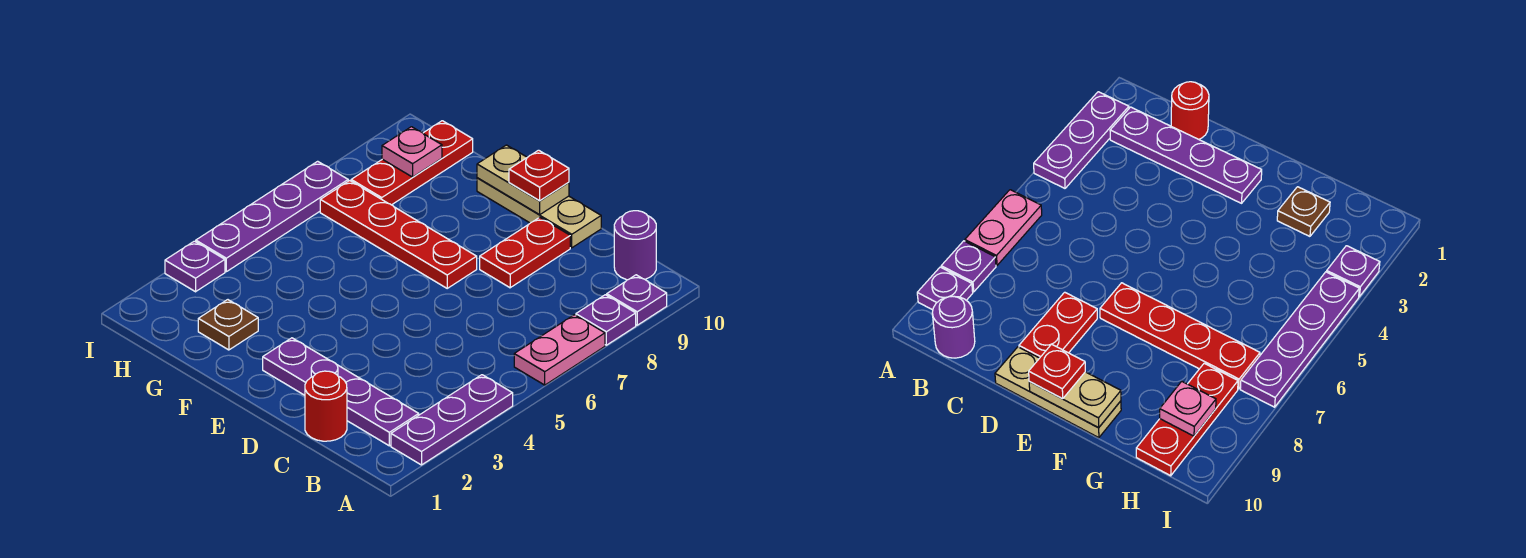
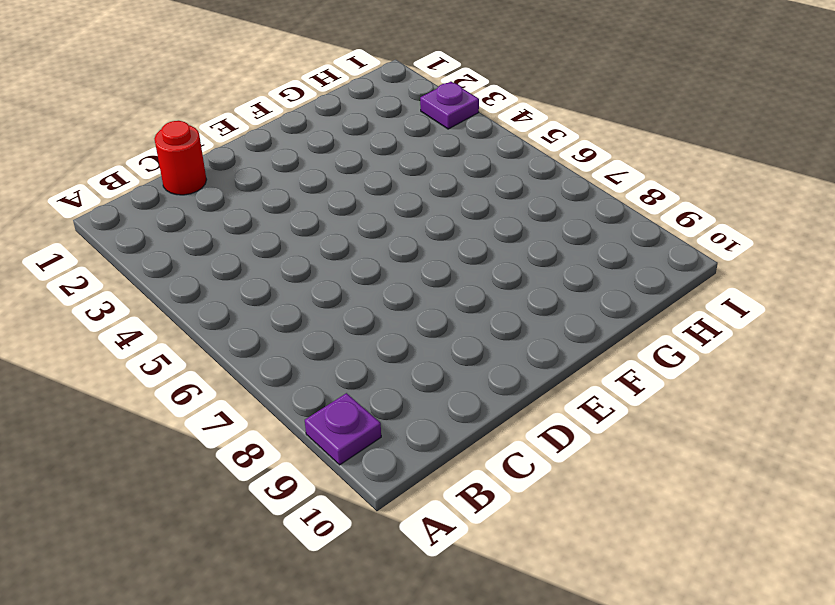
none -> purple 1x3 plate [391,375,513,465]
none -> pink 1x2 plate [514,315,605,385]
none -> purple 1x1 plate [576,295,636,345]

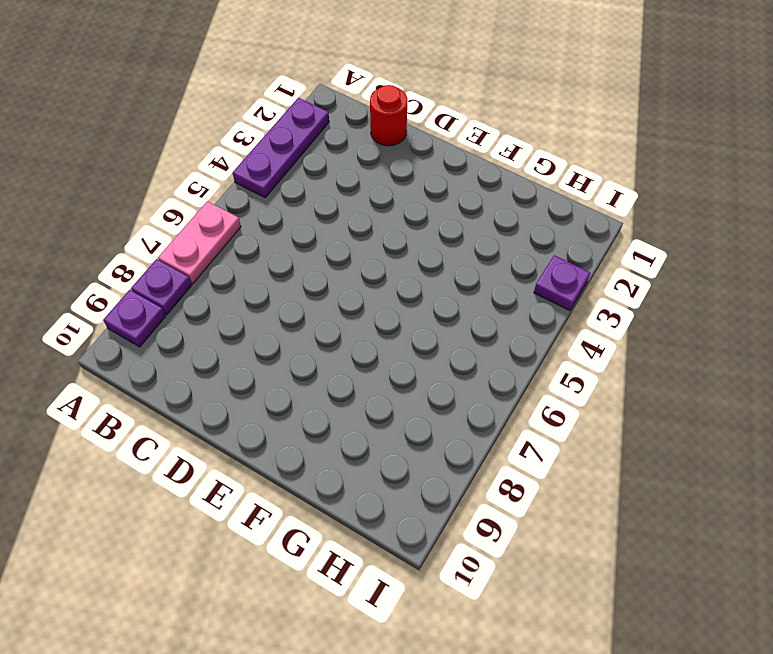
none -> purple 1x4 plate [263,338,419,446]
none -> purple 1x1 round brick [614,211,656,280]
none -> red 1x2 plate [480,217,570,288]

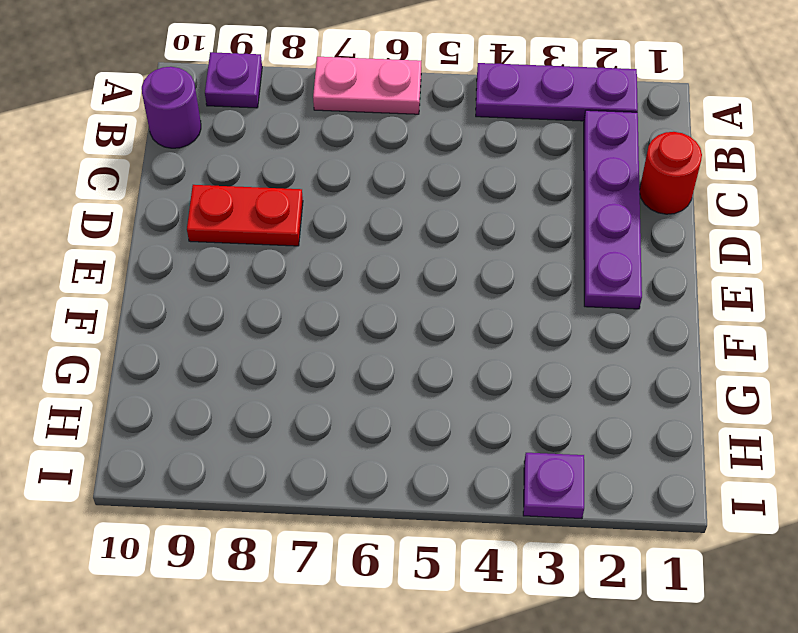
none -> purple 1x1 plate [576,295,636,345]
none -> tan 1x3 plate [477,178,601,248]
none -> red 1x4 plate [320,181,477,288]

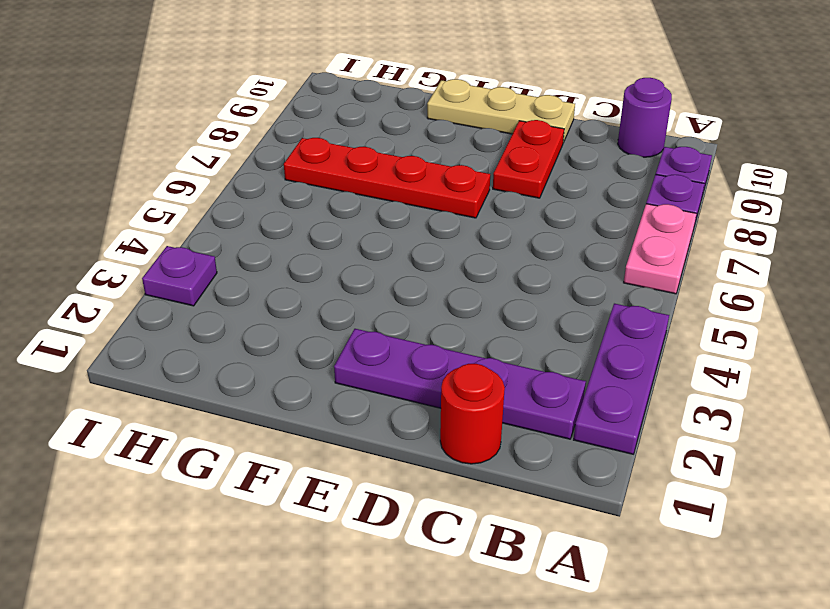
none -> brown 1x1 plate [198,300,258,350]
none -> red 1x3 plate [351,121,473,205]
none -> purple 1x4 plate [196,161,348,272]

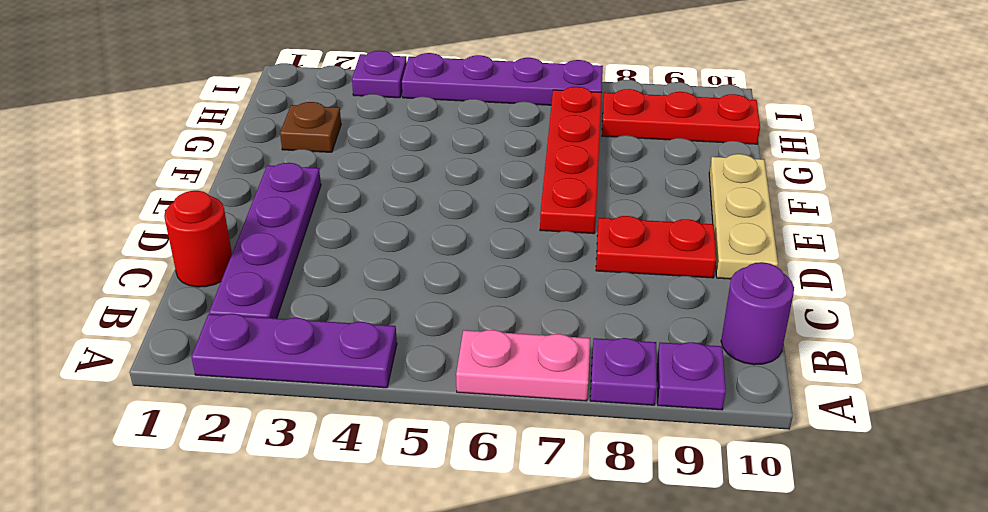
none -> tan 1x2 plate [477,145,569,215]
none -> pink 1x1 plate [382,127,442,177]
none -> red 1x1 plate [509,150,569,201]

